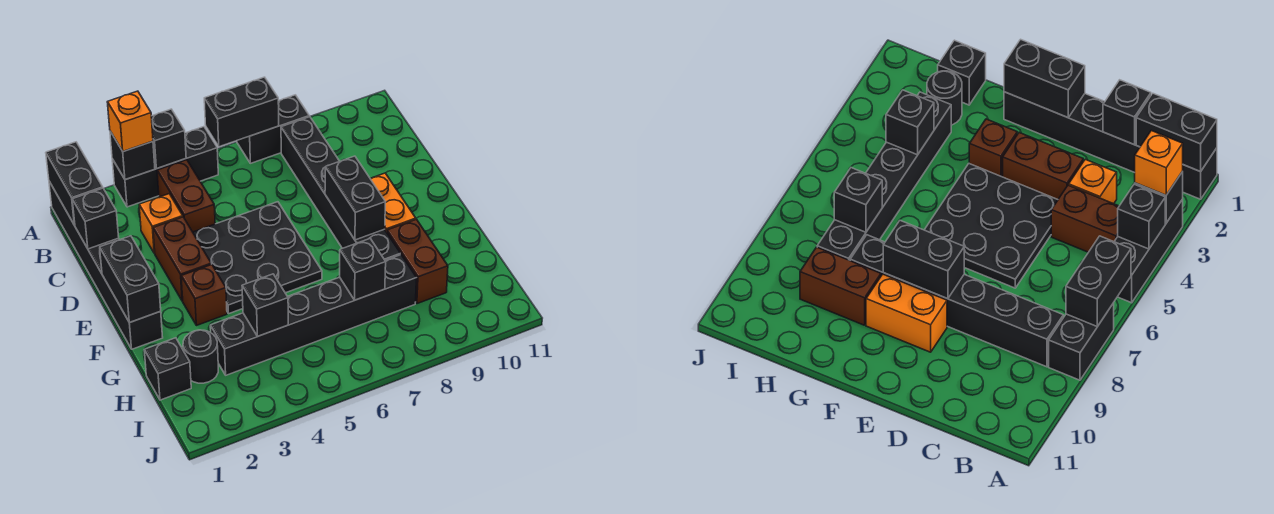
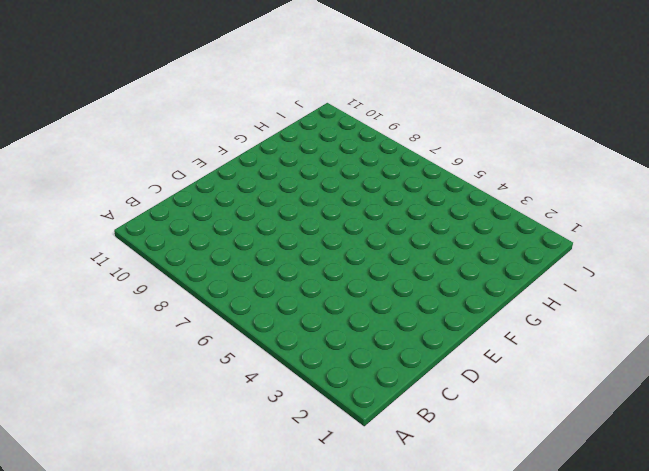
none -> black 1x6 brick [49,181,163,349]
none -> black 1x3 brick [112,127,218,207]
none -> black 1x2 brick [237,95,309,163]

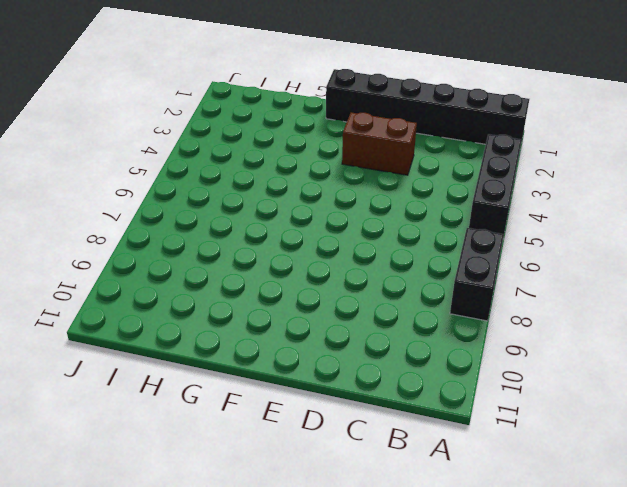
none -> brown 1x2 brick [157,160,215,232]
none -> black 1x6 brick [281,117,400,260]
none -> orange 1x1 brick [139,194,183,253]

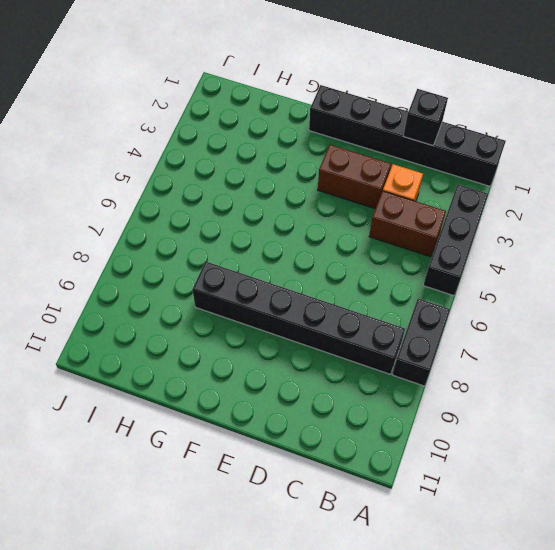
none -> black 3x3 plate [193,202,322,313]
none -> orange 1x2 brick [370,173,416,232]
none -> brown 1x1 brick [181,264,227,326]

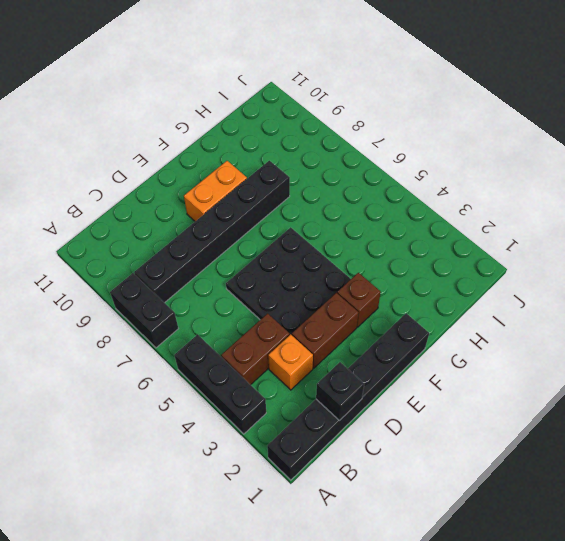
none -> brown 1x2 brick [387,219,448,304]
none -> black 1x1 brick [144,338,191,400]
none -> black 1x1 round brick [183,330,218,383]

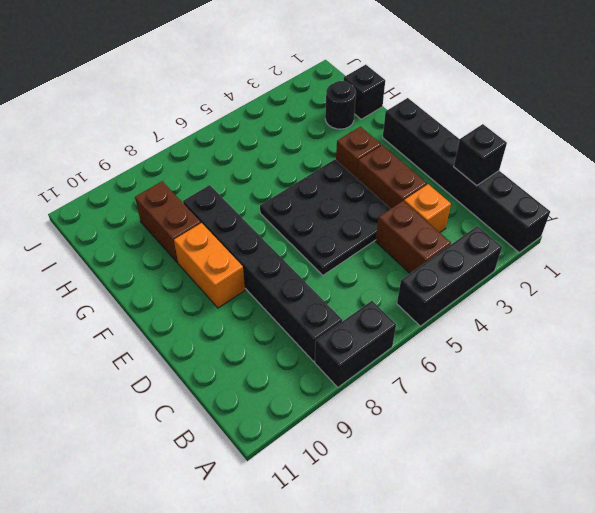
none -> black 1x6 brick [210,255,416,375]
none -> black 1x2 brick [46,142,103,225]
none -> black 1x1 brick [110,131,155,180]

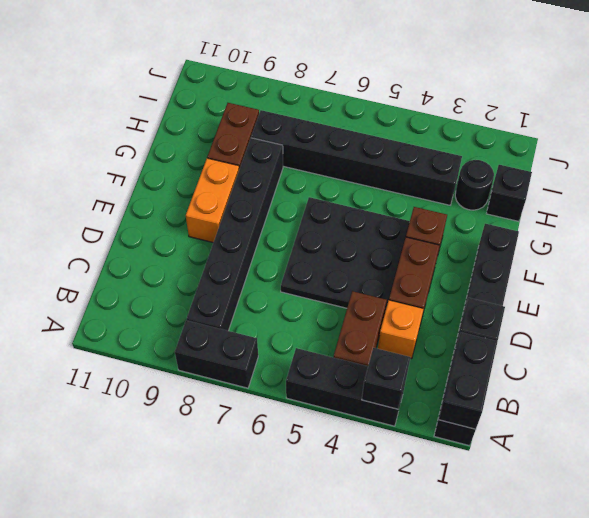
none -> black 1x1 brick [151,109,186,169]
none -> black 1x2 brick [204,77,279,147]
none -> black 1x2 brick [100,236,161,323]

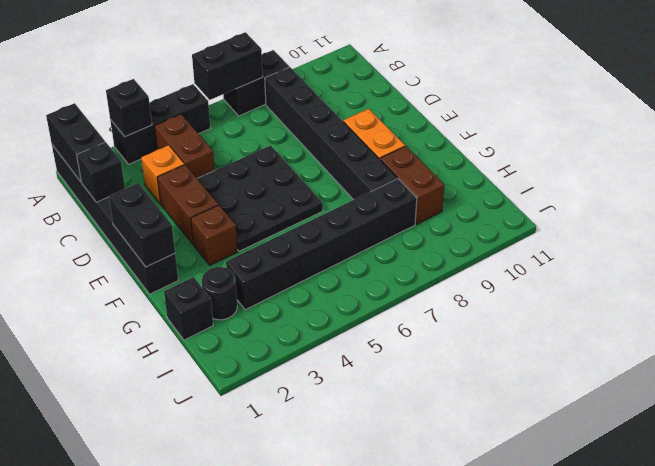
none -> black 1x1 brick [151,109,186,169]
none -> black 1x2 brick [325,156,386,240]
none -> black 1x1 brick [242,274,288,336]

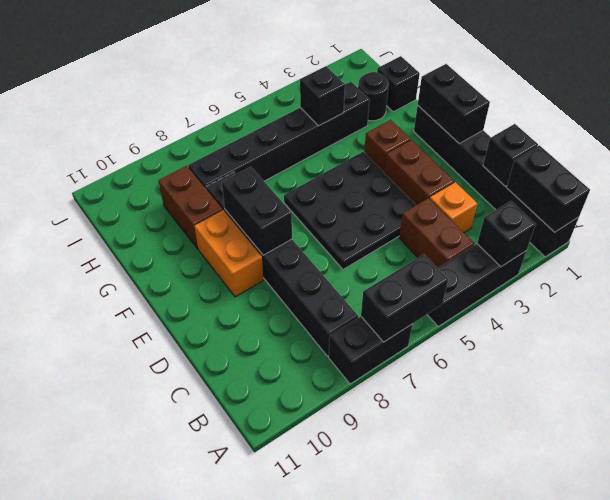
none -> black 1x1 brick [151,109,186,169]
none -> black 1x1 brick [340,239,386,300]
none -> orange 1x1 brick [107,91,153,151]

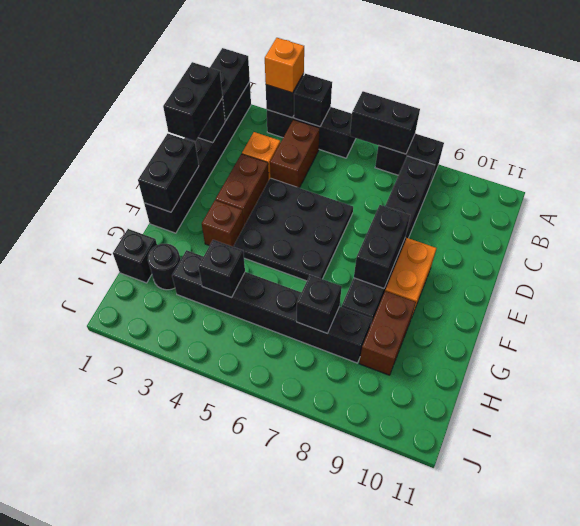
black 1x2 brick [163,62,223,141] -> none

